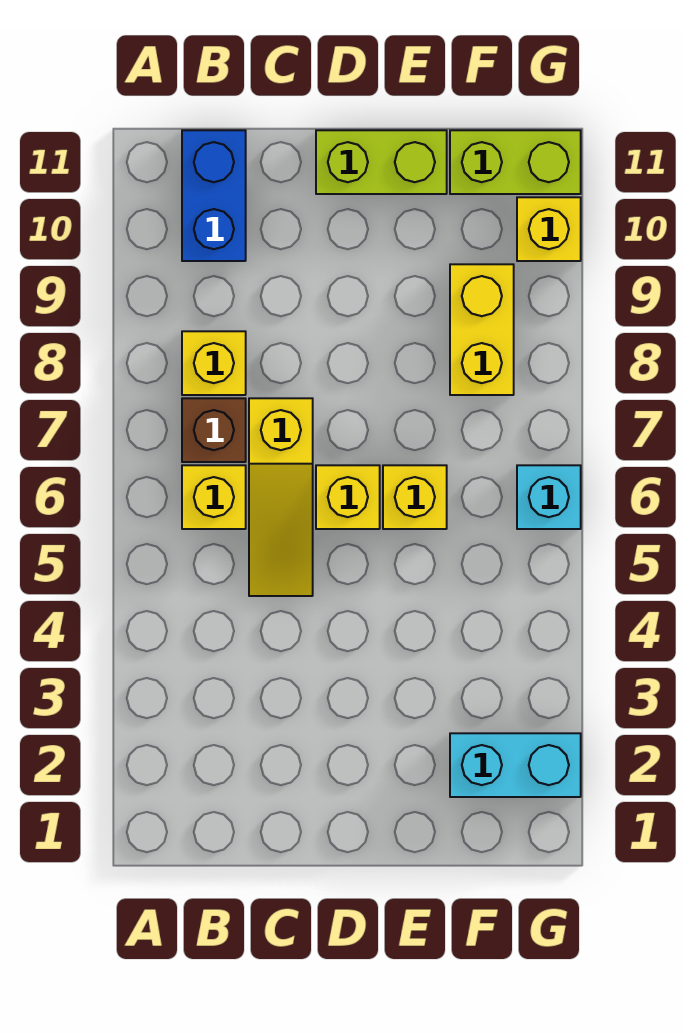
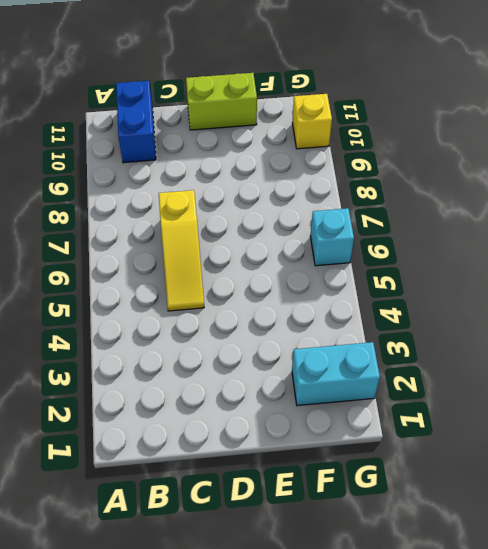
none -> yellow 1x1 brick [182,465,246,529]
none -> brown 1x1 brick [182,398,246,462]
none -> yellow 1x1 brick [182,331,246,395]

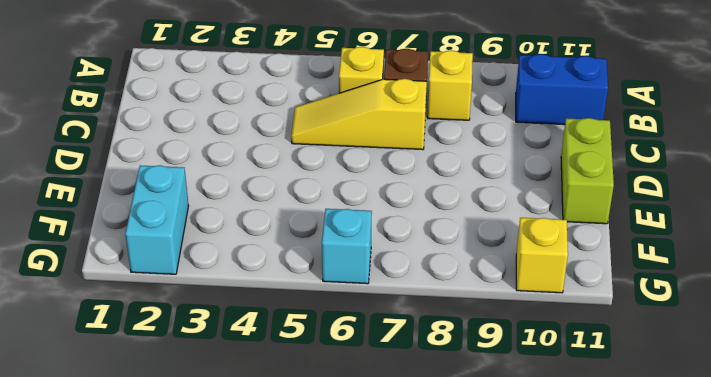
none -> yellow 1x1 brick [316,465,380,529]
none -> yellow 1x1 brick [383,465,447,529]
none -> yellow 1x2 brick [450,264,514,395]

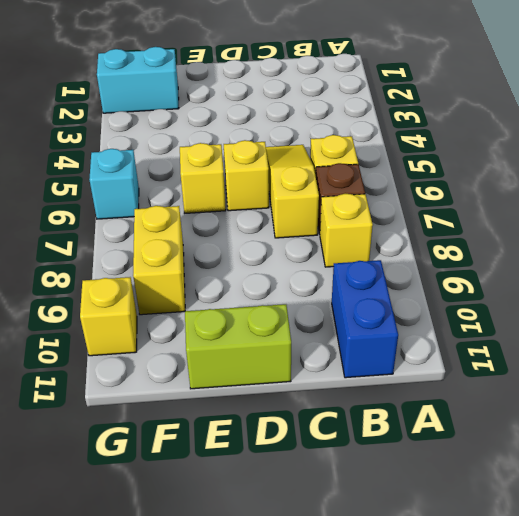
none -> lime 1x2 brick [450,130,581,194]

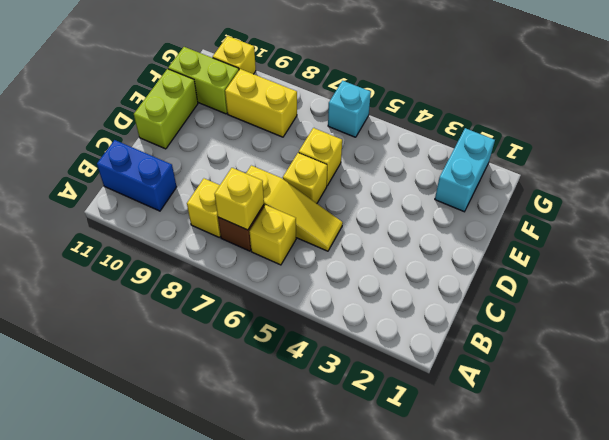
yellow 1x1 brick [215,168,264,230] -> none
lime 1x2 brick [168,47,239,114] -> lime 1x2 brick turned to [450,130,581,194]

